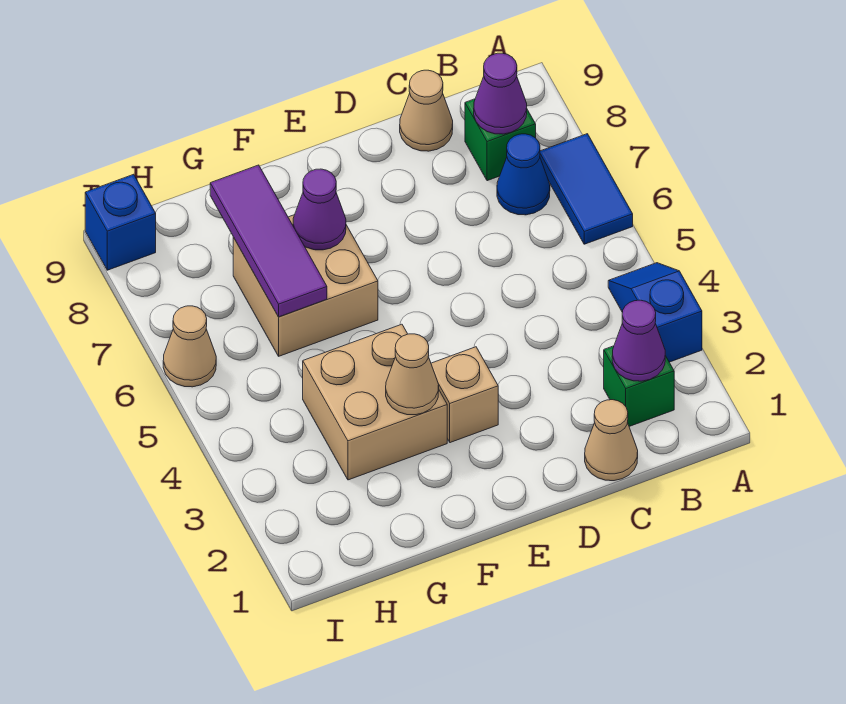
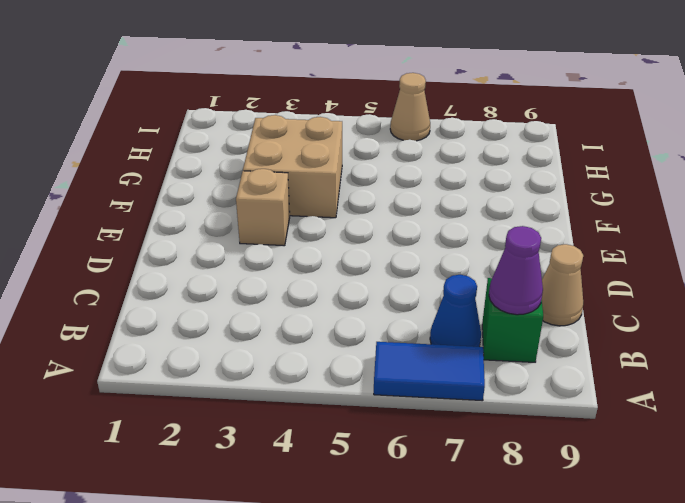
none -> blue 1x2 slope [608,263,702,362]
none -> green 1x1 brick [604,346,674,427]
none -> tan 1x1 cone [585,400,638,481]

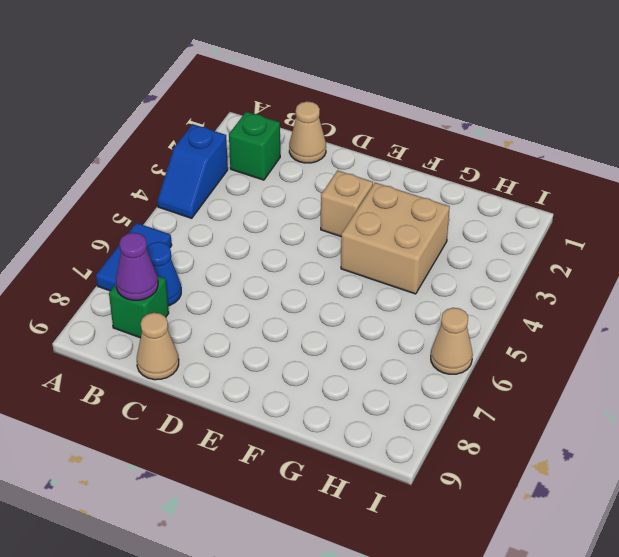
none -> tan 2x2 brick [233,215,378,356]
none -> blue 1x1 brick [85,174,156,270]
none -> purple 1x1 cone [612,300,665,381]

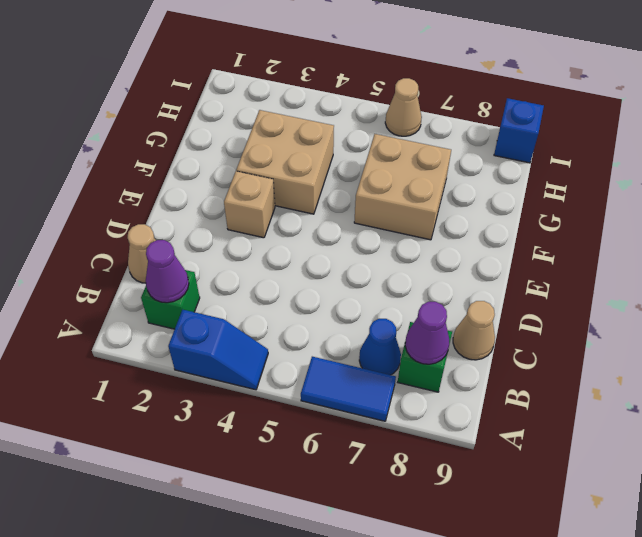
none -> tan 1x1 cone [386,334,439,415]
none -> purple 1x1 cone [293,169,346,250]
none -> purple 1x3 tile [210,165,327,317]

